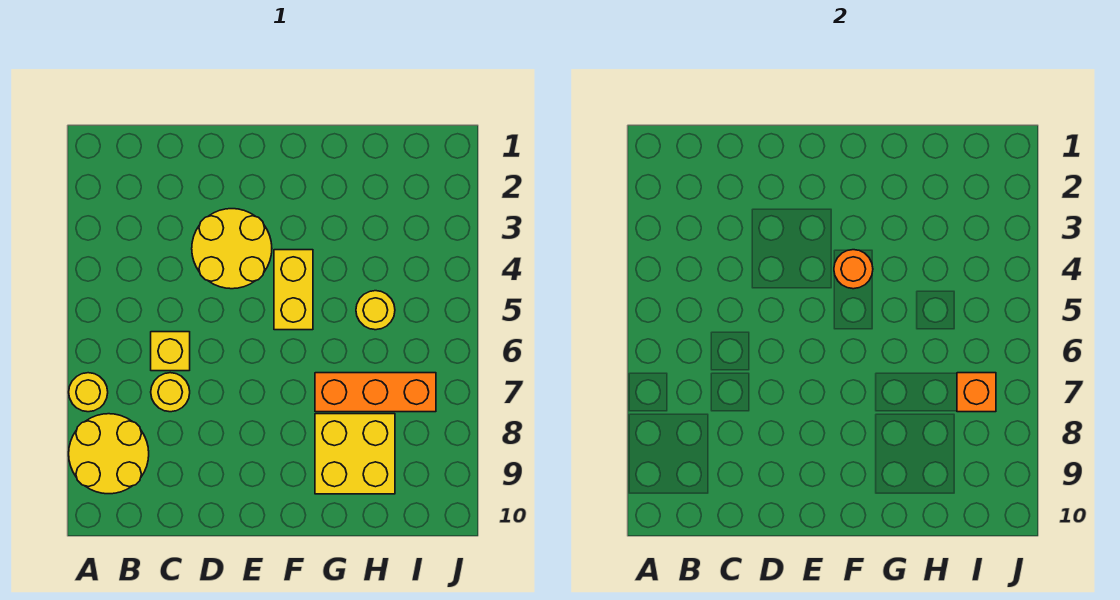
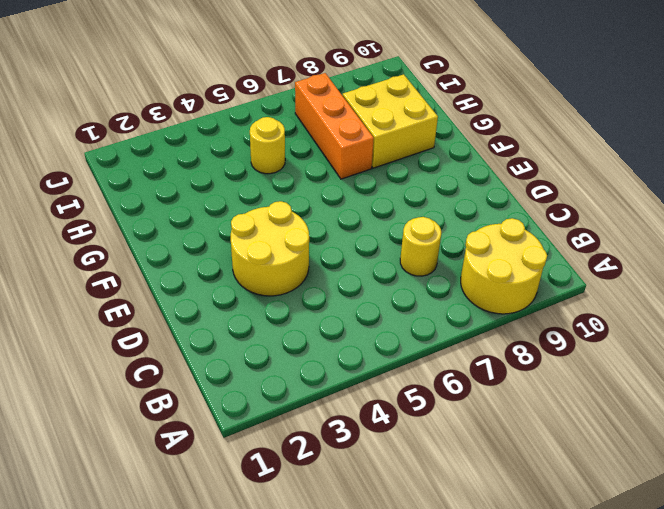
none -> yellow 1x1 round brick [69,373,108,412]
none -> yellow 1x1 brick [151,332,190,371]

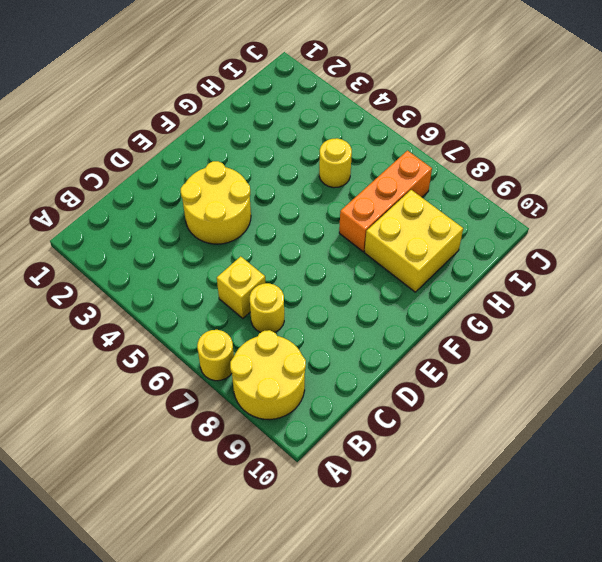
none -> yellow 1x2 brick [274,250,313,330]
none -> orange 1x1 round brick [834,250,873,289]

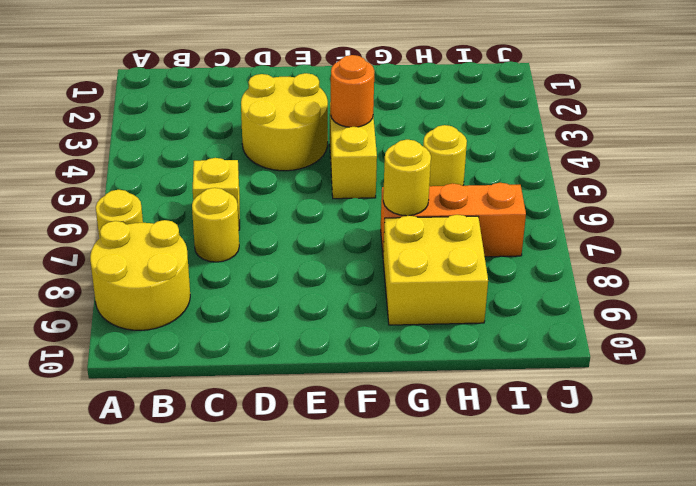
yellow 1x1 round brick [383,139,431,216] -> none
none -> orange 1x1 brick [957,373,996,412]

